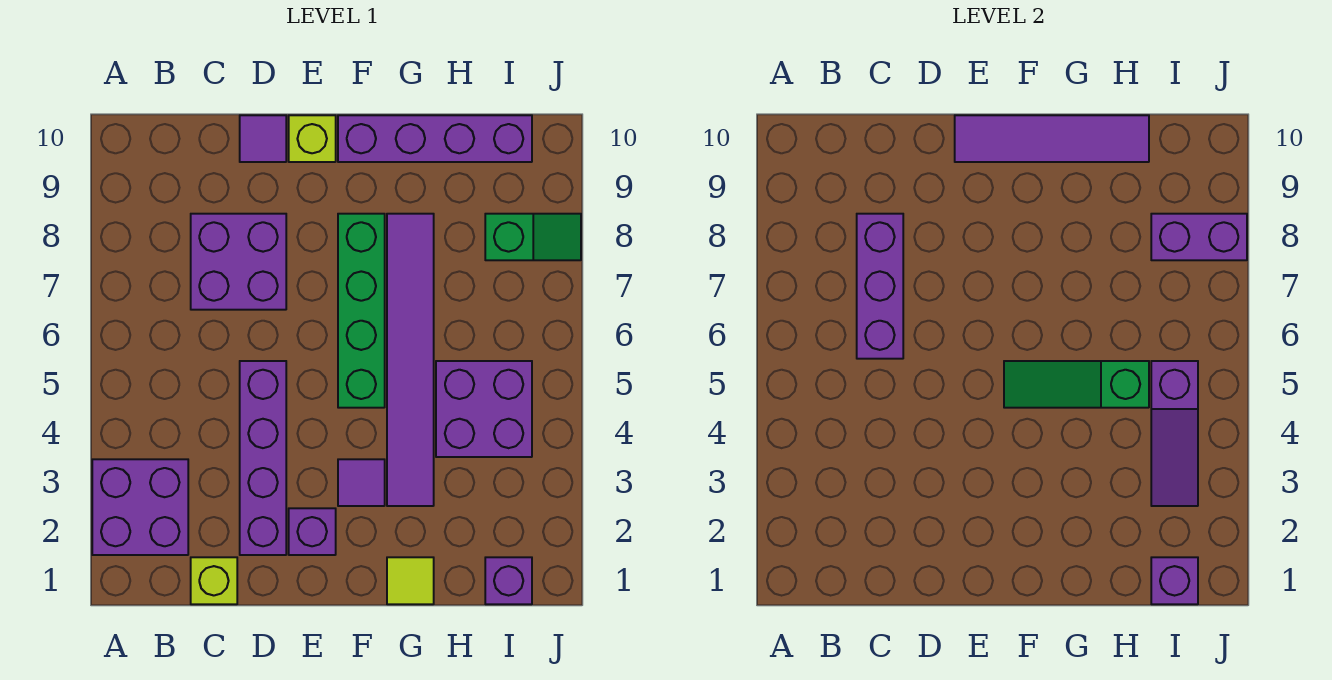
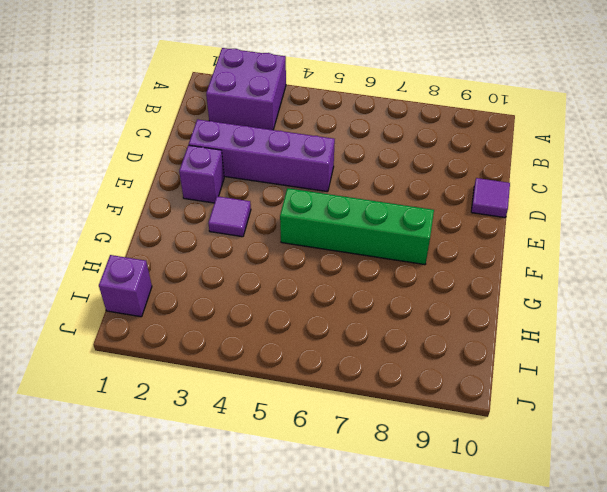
none -> lime 1x1 brick [191,557,237,604]
none -> purple 2x2 brick [191,214,286,310]
none -> lime 1x1 brick [289,115,336,162]

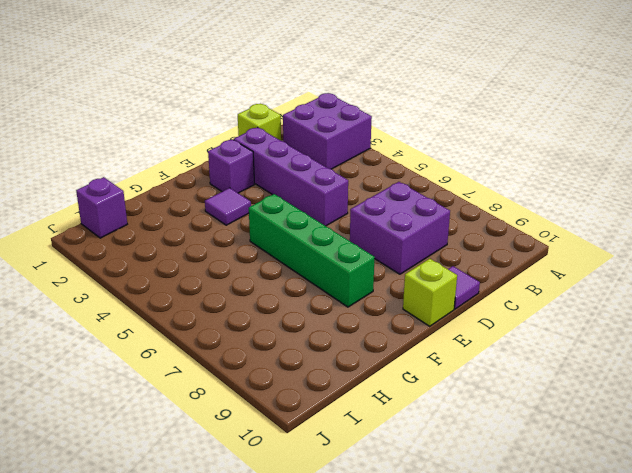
none -> purple 1x4 brick [338,115,532,162]
none -> lime 1x1 tile [387,557,434,604]
none -> purple 1x6 tile [387,214,434,506]

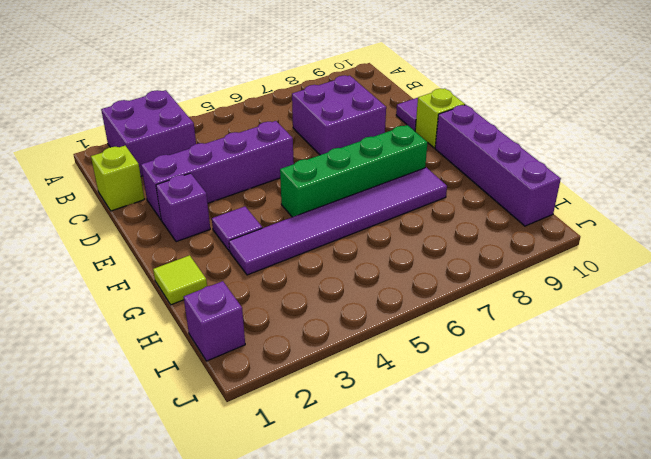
none -> purple 2x2 brick [436,361,532,457]
none -> green 1x2 slope [485,214,581,260]
none -> purple 1x3 brick [857,214,903,359]

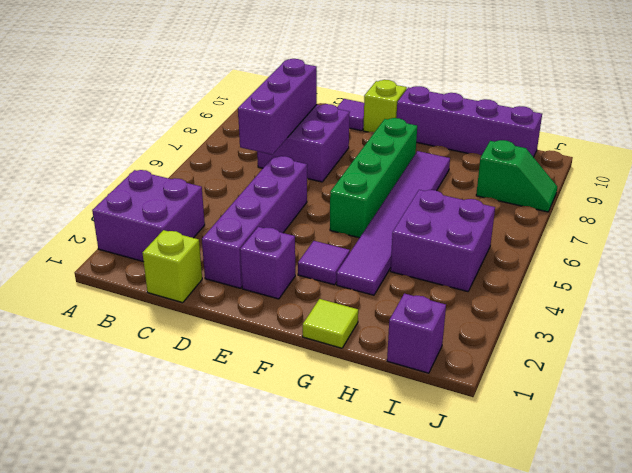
none -> purple 1x4 tile [955,115,1149,162]
none -> green 1x3 slope [1004,361,1149,408]
none -> purple 1x1 brick [1151,557,1198,604]

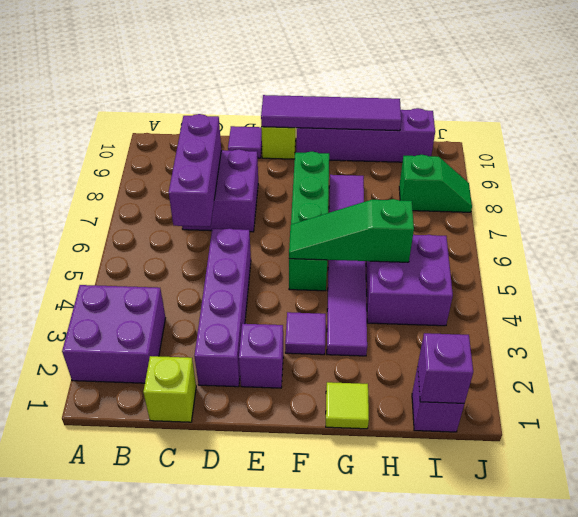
none -> purple 1x3 slope [1151,361,1198,506]
none -> purple 1x2 brick [1151,214,1247,260]

